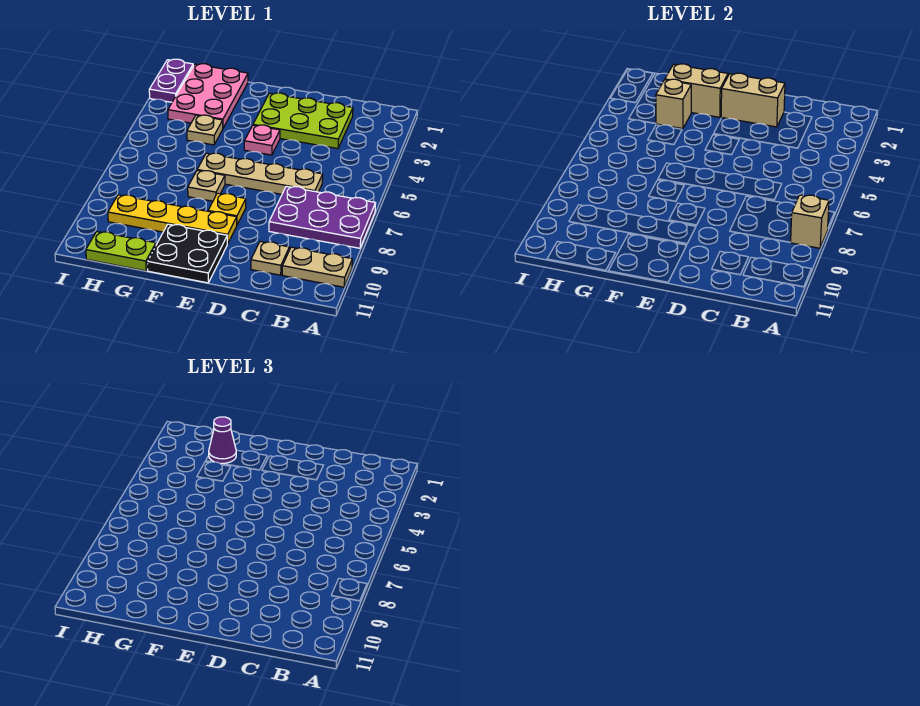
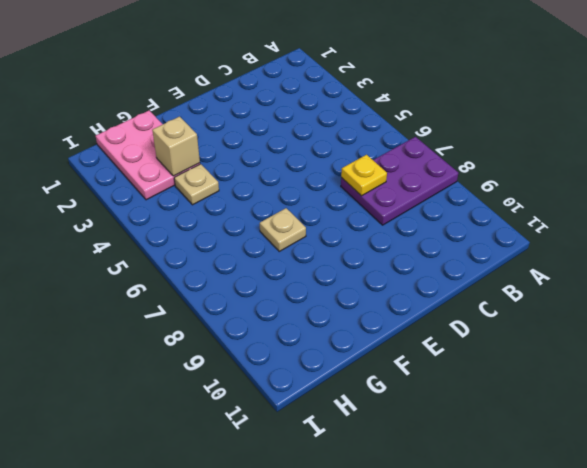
yellow 1x1 plate [341,155,387,196] -> yellow 1x1 plate moved to [208,193,246,225]
none -> tan 1x2 plate [282,247,352,287]
none -> lime 2x3 plate [253,93,353,149]
none -> tan 1x4 plate [197,153,323,194]

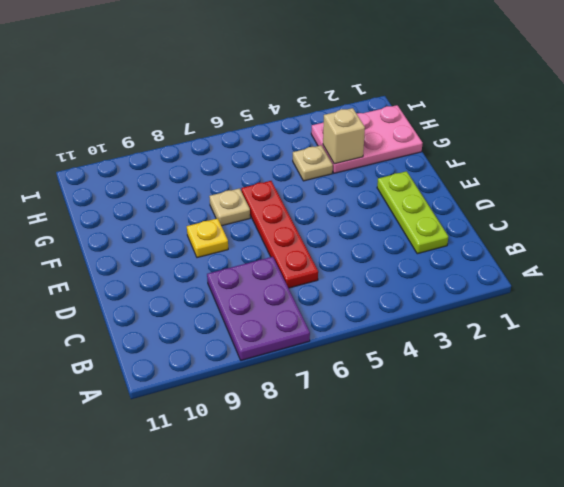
lime 1x3 plate [377,171,448,254] -> lime 2x3 plate [253,93,353,149]
red 1x4 plate [241,181,318,288] -> tan 1x4 plate [197,153,323,194]
none -> tan 1x2 plate [282,247,352,287]
none -> tan 1x1 plate [251,242,289,275]
none -> pink 1x1 plate [244,125,280,155]

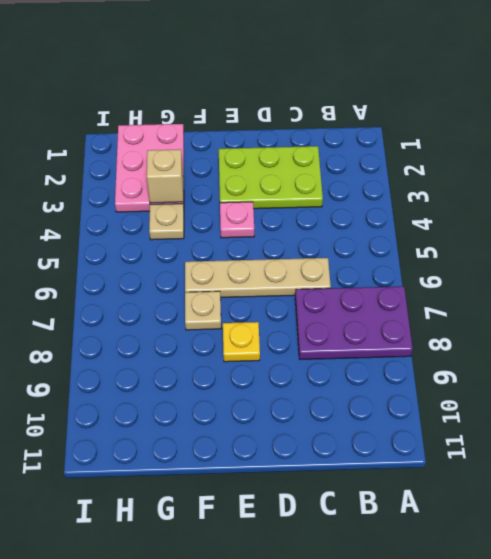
none -> tan 1x2 plate [282,247,352,287]
none -> tan 1x1 plate [251,242,289,275]
none -> yellow 1x4 plate [108,195,237,244]

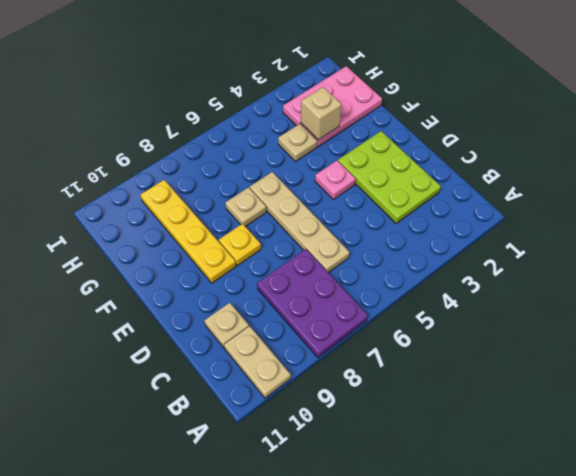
none -> black 2x2 plate [147,224,227,283]
none -> lime 1x2 plate [86,232,156,271]
none -> purple 1x2 plate [149,59,193,102]

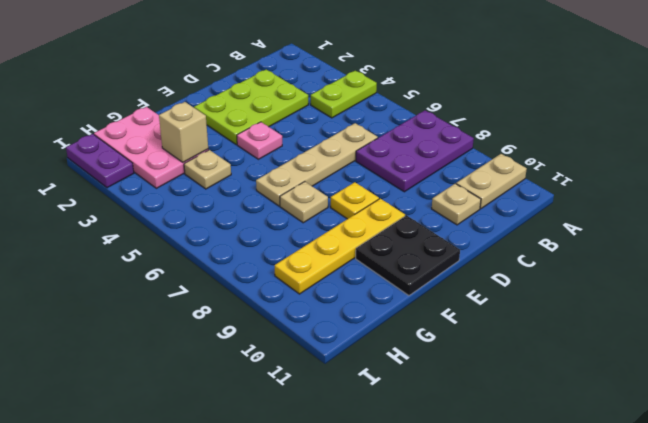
lime 1x2 plate [311,71,377,118] -> lime 1x2 plate moved to [86,232,156,271]
none -> tan 1x1 brick [790,195,829,248]
none -> tan 1x2 brick [721,73,785,127]
none -> tan 1x2 brick [665,64,728,117]

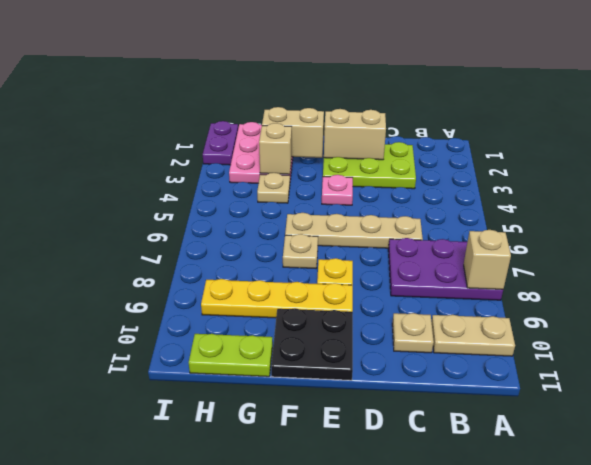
none -> purple 1x1 cone [209,417,236,464]

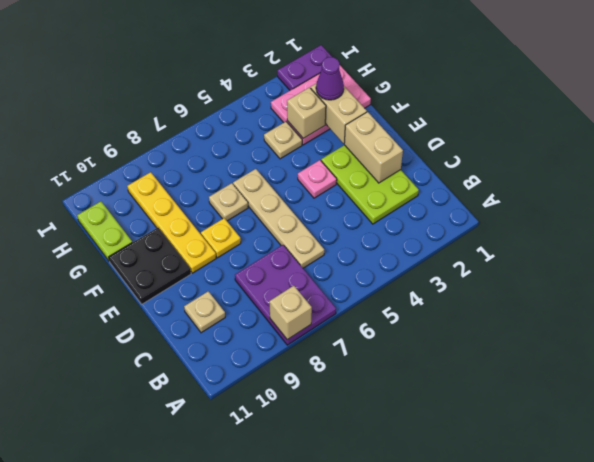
none -> tan 1x2 plate [282,247,352,287]

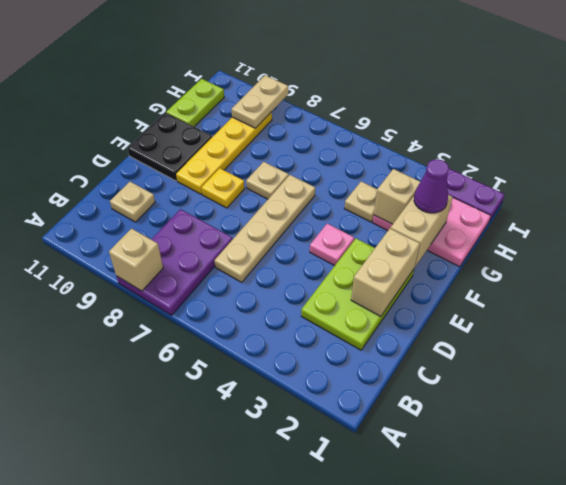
tan 1x2 plate [231,75,288,128] -> tan 1x2 plate moved to [282,247,352,287]

